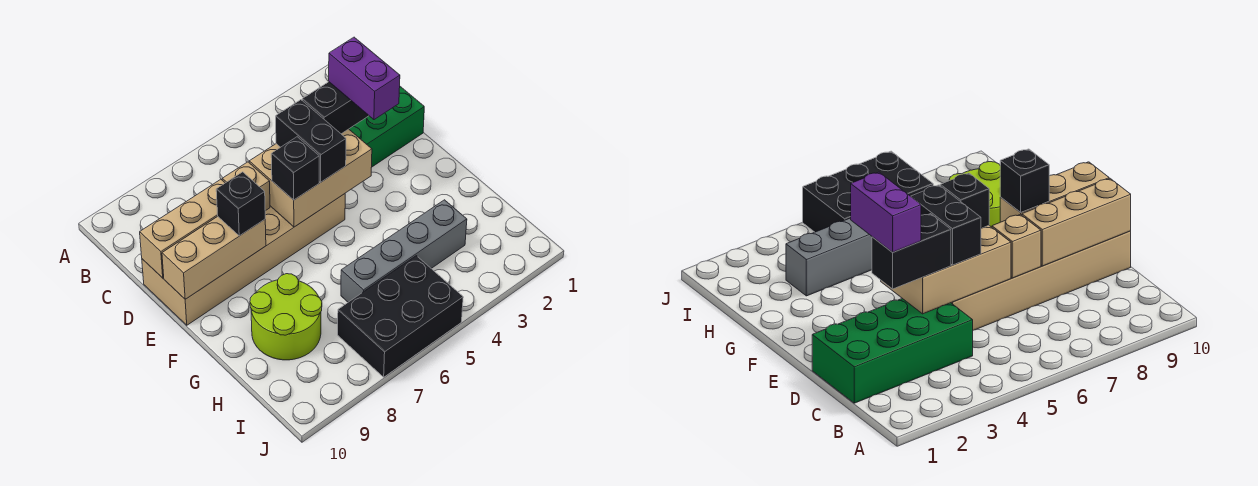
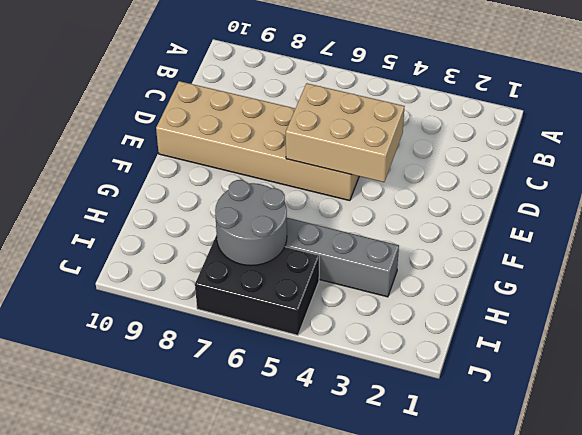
grey 2x2 round brick [215,180,287,266] -> none
none -> green 2x4 brick [349,87,424,167]
none -> lime 2x2 round brick [250,274,322,360]
none -> tan 1x1 brick [222,162,270,211]

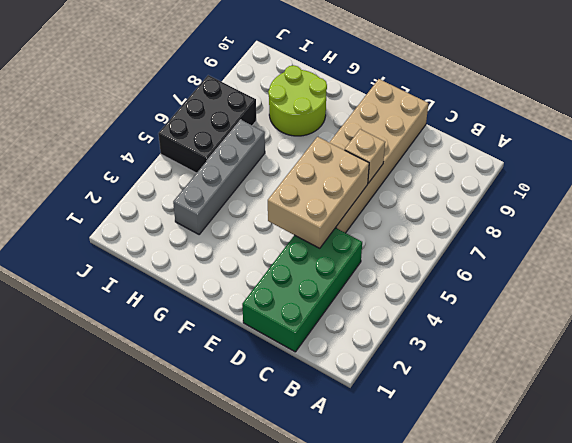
none -> tan 1x3 brick [140,179,225,278]
none -> tan 1x3 brick [162,217,266,299]
none -> black 1x2 brick [302,82,369,134]

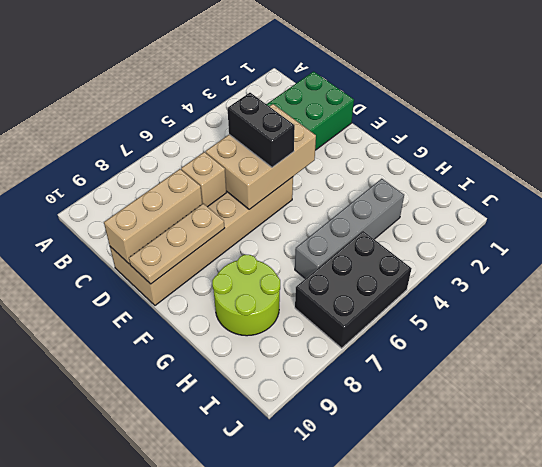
tan 1x3 plate [129,203,224,284] -> tan 1x3 brick [162,217,266,299]
none -> black 1x2 brick [302,82,369,134]
none -> black 1x1 brick [271,137,319,200]
none -> black 1x1 brick [216,172,265,236]

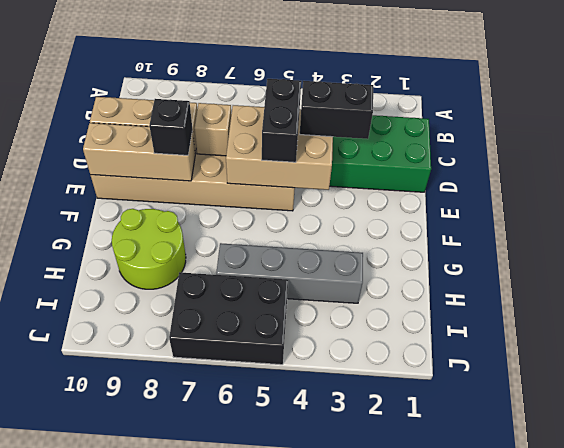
none -> black 1x1 brick [271,137,319,200]
none -> purple 1x2 brick [329,37,400,120]

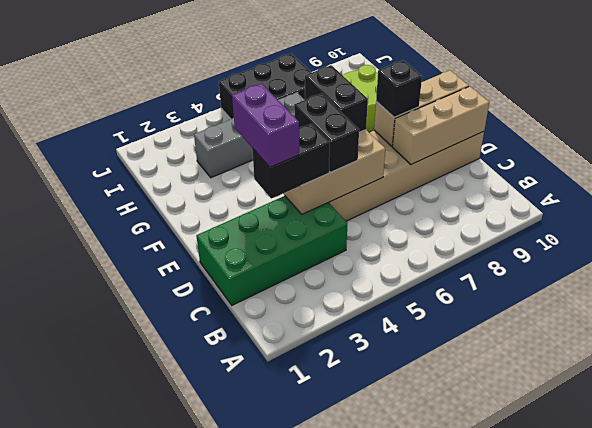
black 1x2 brick [305,65,368,132] -> black 1x1 brick [271,137,319,200]
none -> tan 1x1 brick [222,162,270,211]

